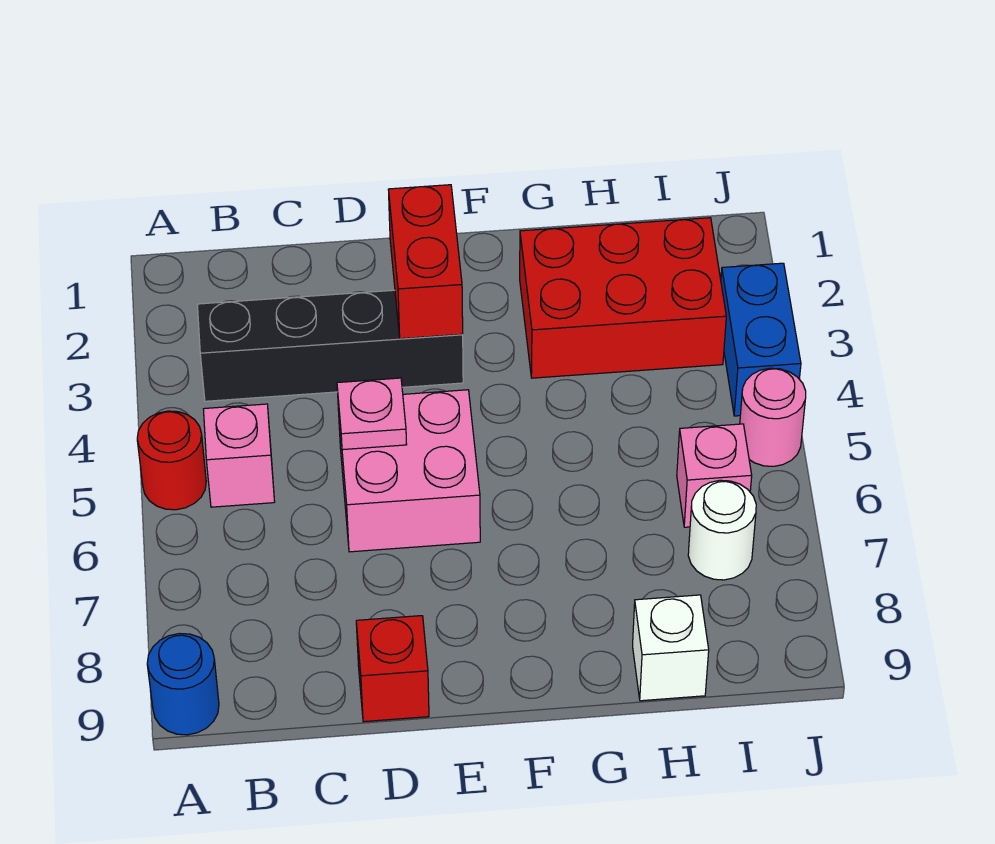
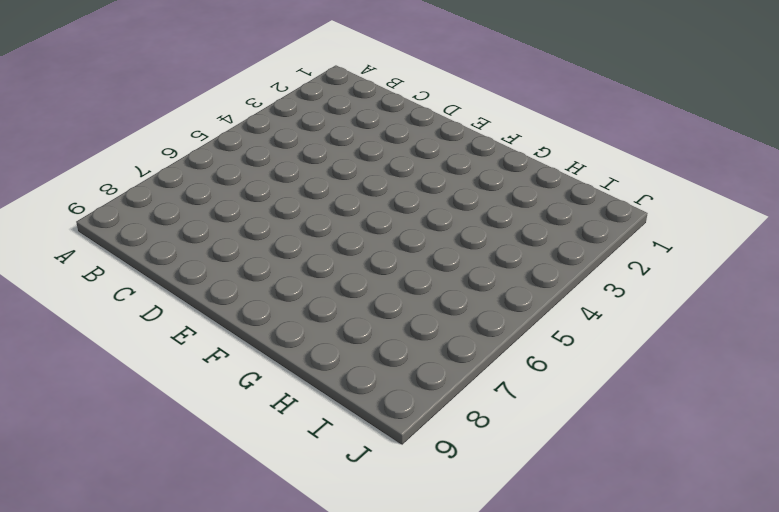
none -> red 1x1 round brick [137,411,206,510]
none -> blue 1x1 round brick [147,634,219,735]
none -> black 1x4 brick [197,290,463,401]

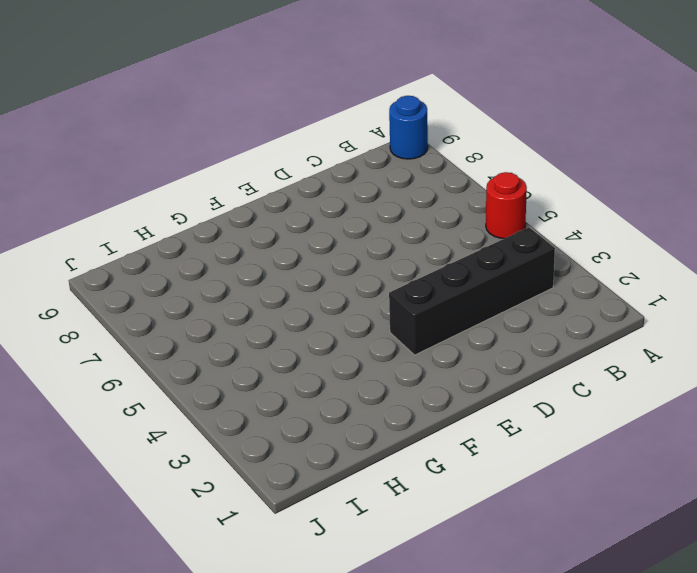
none -> pink 1x1 brick [204,404,275,507]
none -> pink 2x2 brick [338,390,480,552]
none -> red 1x1 brick [356,616,429,722]

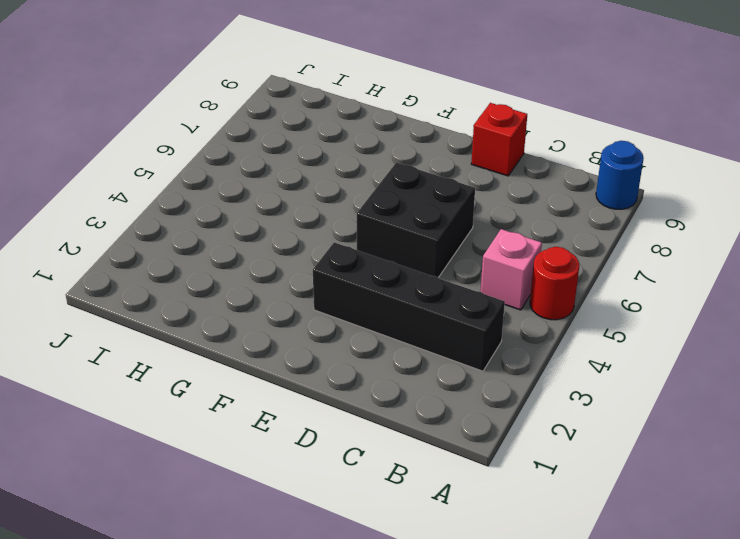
black 2x2 brick [357,163,475,278] -> pink 2x2 brick [338,390,480,552]
none -> red 2x3 brick [520,218,726,378]
none -> white 1x1 brick [633,595,709,701]
none -> pink 1x1 brick [677,424,752,527]

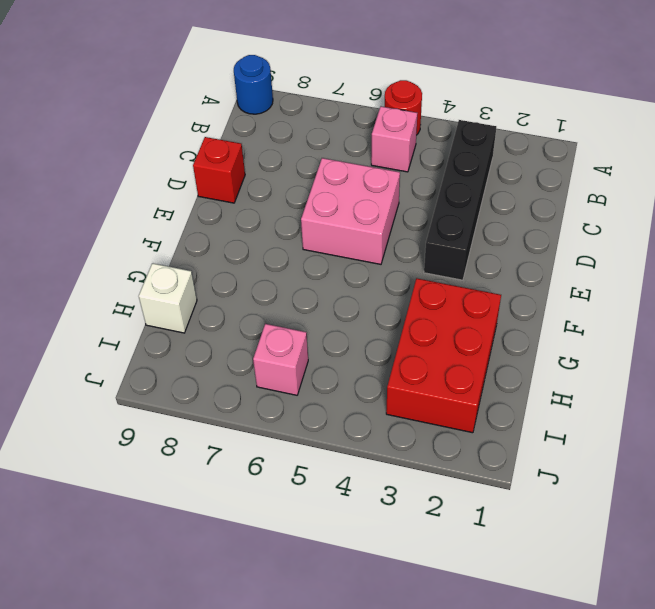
none -> white 1x1 round brick [688,480,756,580]
none -> blue 1x2 brick [721,263,801,416]
none -> pink 1x1 round brick [740,368,806,466]

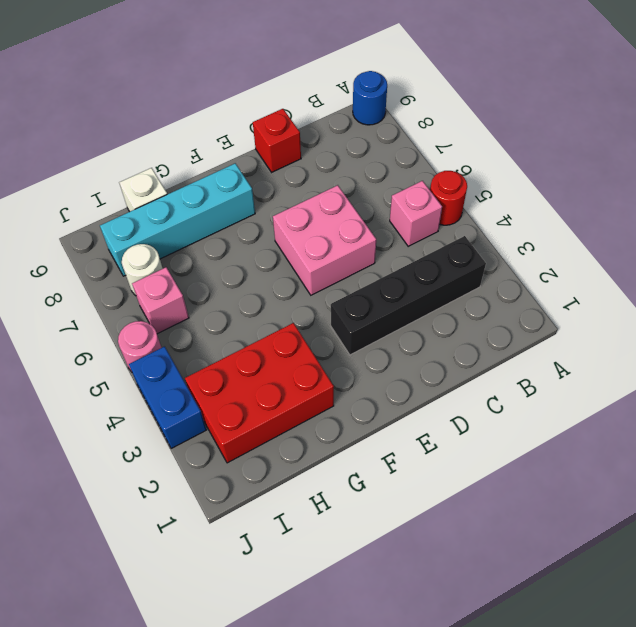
cyan 1x4 brick [100,163,255,276] -> none
none -> pink 1x1 plate [337,378,407,450]
none -> red 1x2 brick [388,185,463,339]

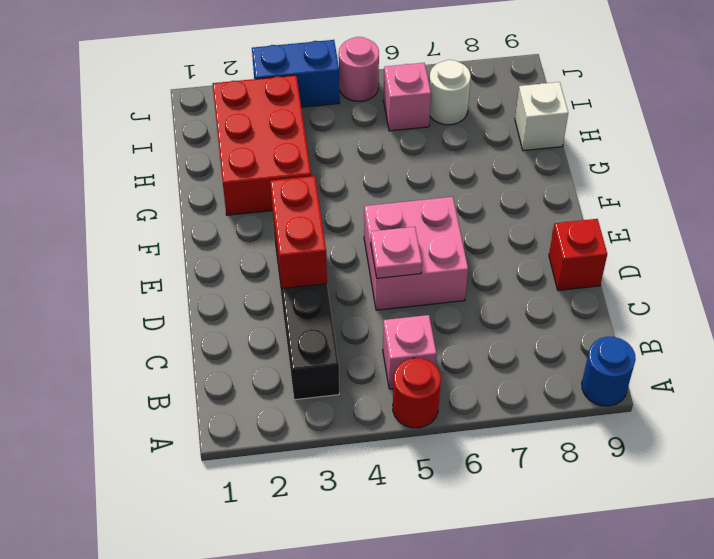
red 1x2 brick [270,176,327,288] -> red 1x2 brick turned to [388,185,463,339]

